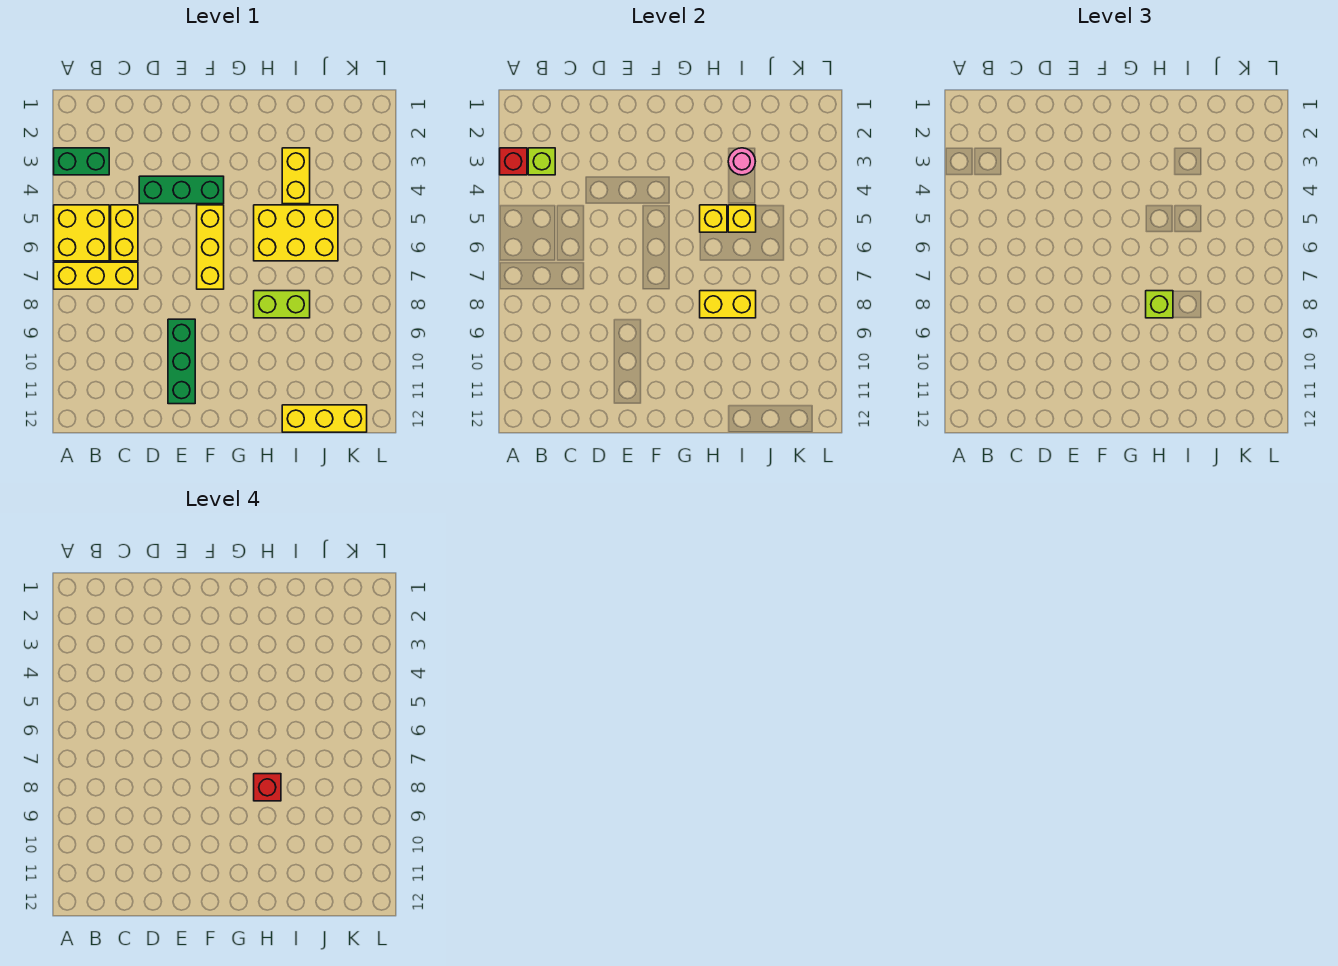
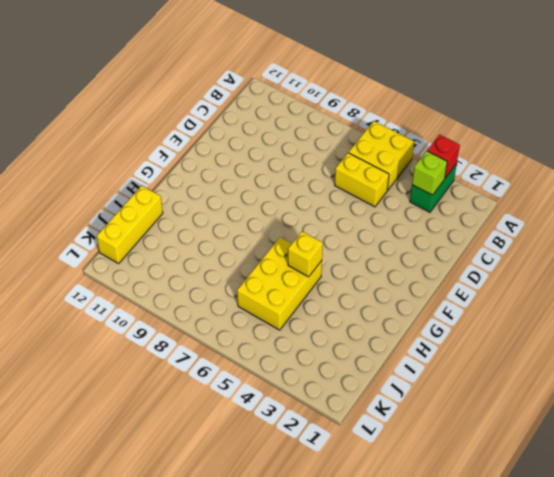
none -> yellow 1x3 brick [54,262,138,289]
none -> green 1x3 brick [139,176,224,204]
none -> green 1x3 brick [168,319,195,404]

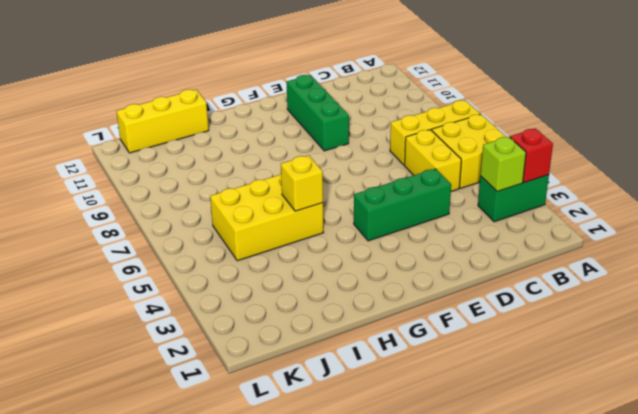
none -> yellow 1x3 brick [197,205,224,289]
none -> lime 1x2 brick [254,291,310,318]
none -> yellow 1x2 brick [282,148,310,204]

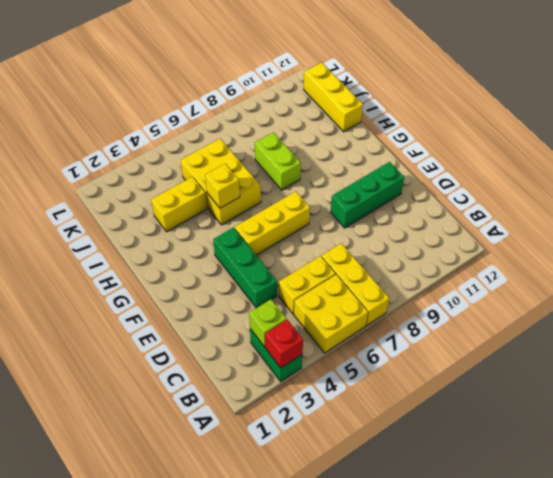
none -> yellow 1x2 brick [700,291,756,318]
none -> pink 1x1 round brick [728,148,755,175]
none -> yellow 1x1 brick [728,205,756,232]

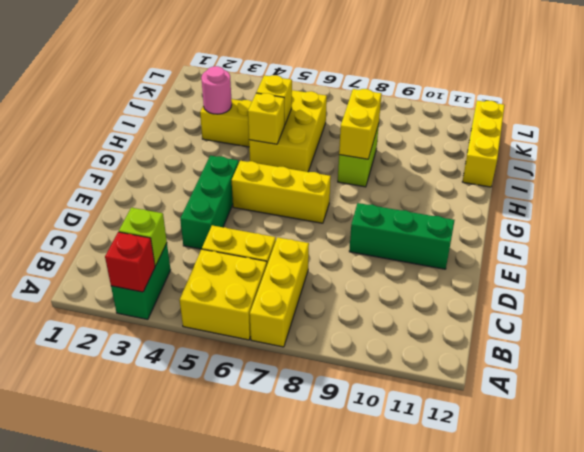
none -> lime 1x1 brick [1146,291,1173,318]
none -> red 1x1 brick [254,774,281,801]

